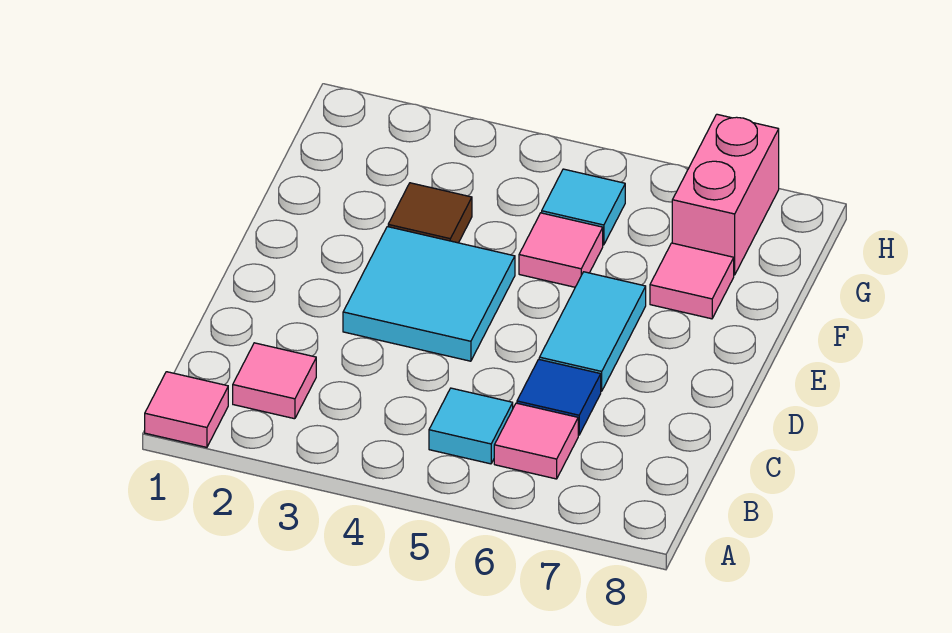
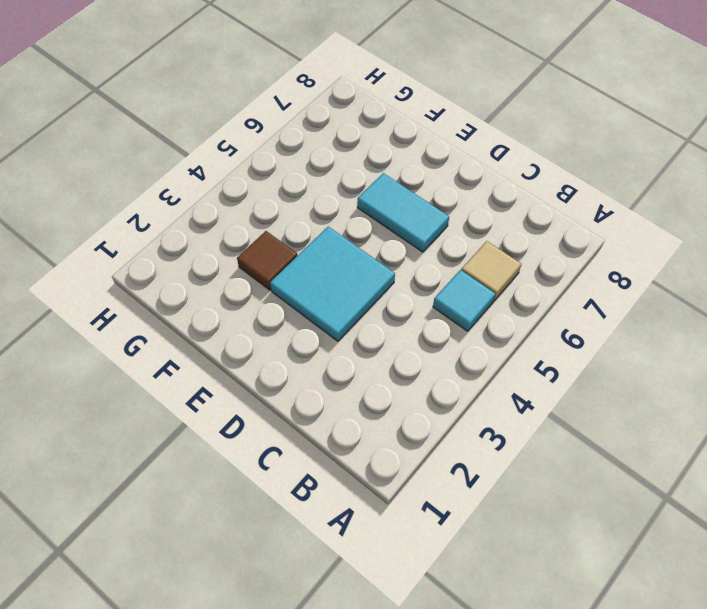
tan 1x1 tile [461,241,521,301] -> pink 1x1 tile [494,403,578,479]
none -> pink 1x1 tile [145,372,228,447]
none -> pink 1x1 tile [233,343,316,419]
none -> blue 1x1 tile [517,359,601,435]

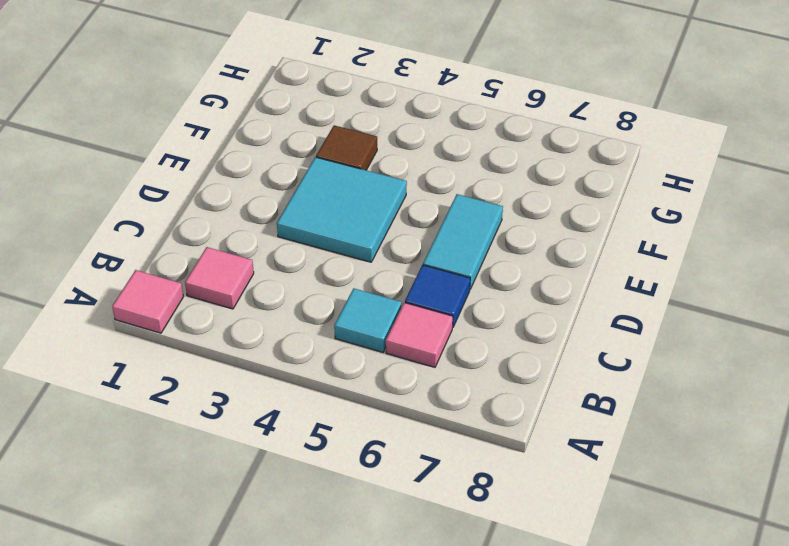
none -> pink 1x1 tile [519,213,603,287]
none -> pink 1x1 tile [650,243,734,319]
none -> cyan 1x1 tile [542,169,625,245]

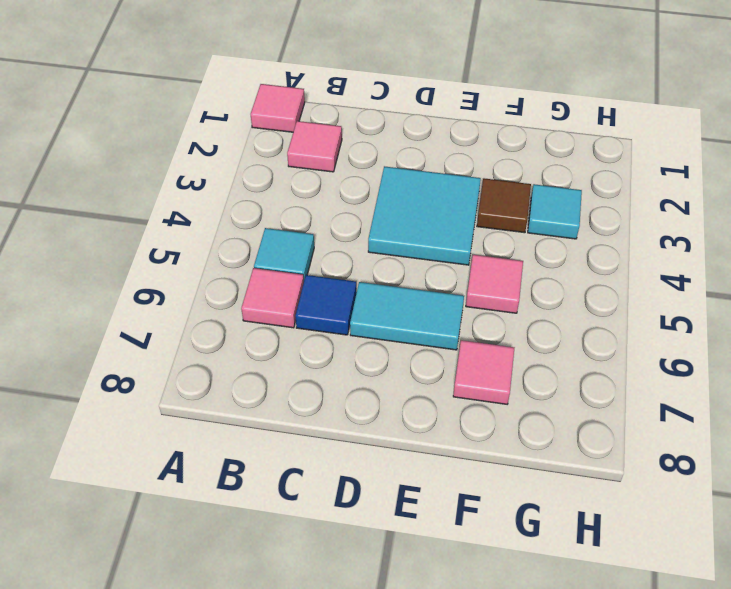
cyan 1x1 tile [528,184,582,239] -> cyan 1x1 tile moved to [542,169,625,245]
none -> pink 1x2 brick [672,114,779,275]

